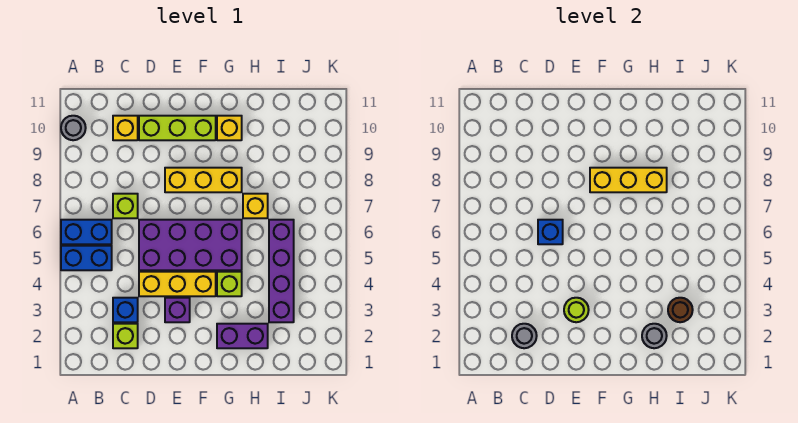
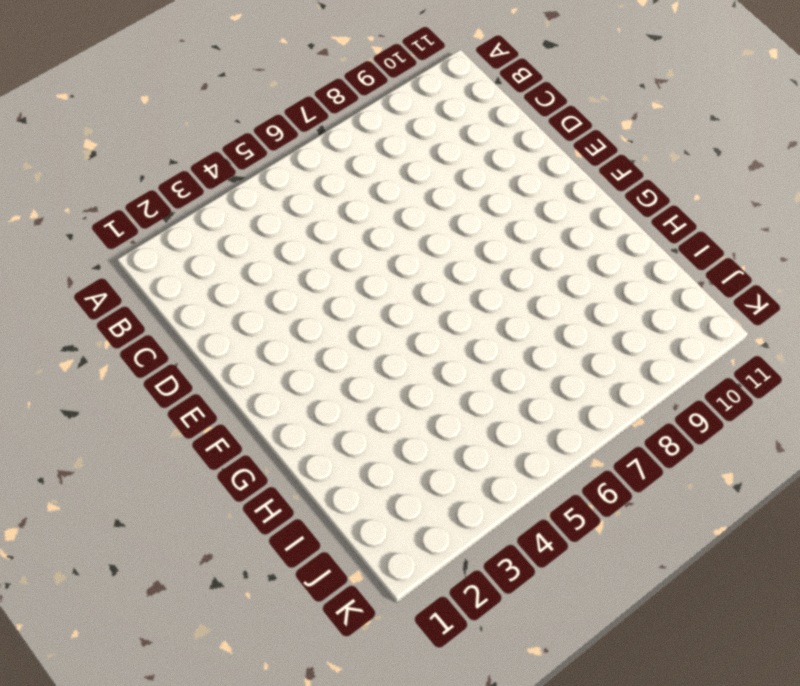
none -> blue 1x2 brick [61,246,112,270]
none -> blue 1x2 brick [61,220,112,244]
none -> grey 1x1 round brick [61,116,86,140]

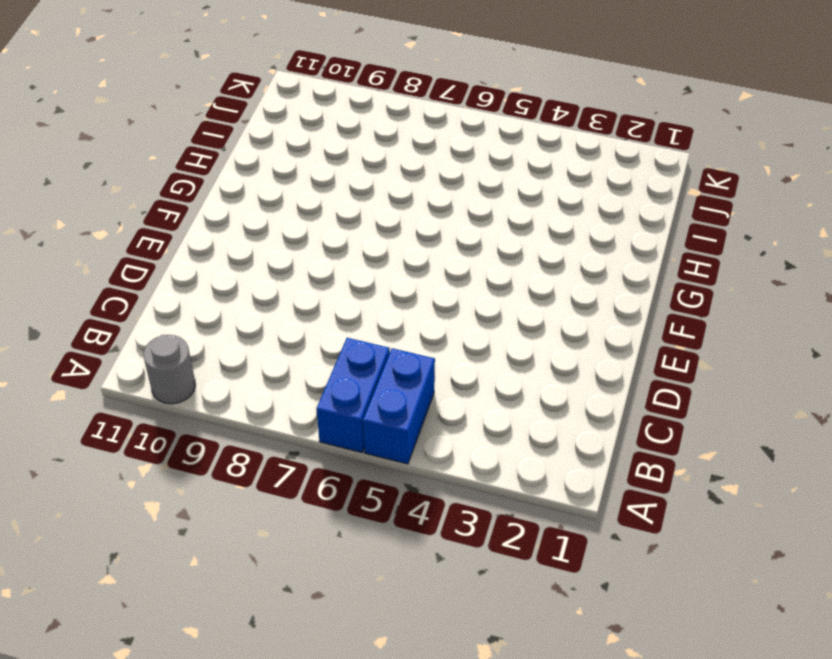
none -> lime 1x1 brick [113,324,138,348]
none -> blue 1x1 brick [113,298,138,322]
none -> lime 1x1 brick [113,194,138,218]

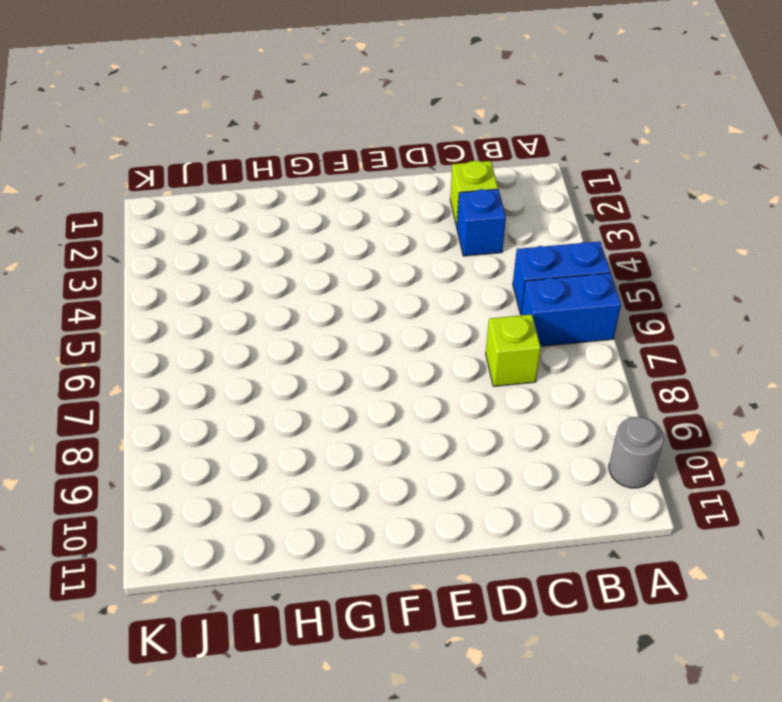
none -> yellow 1x1 brick [113,116,138,140]
none -> yellow 1x3 brick [139,272,216,296]
none -> purple 2x4 brick [139,220,242,270]

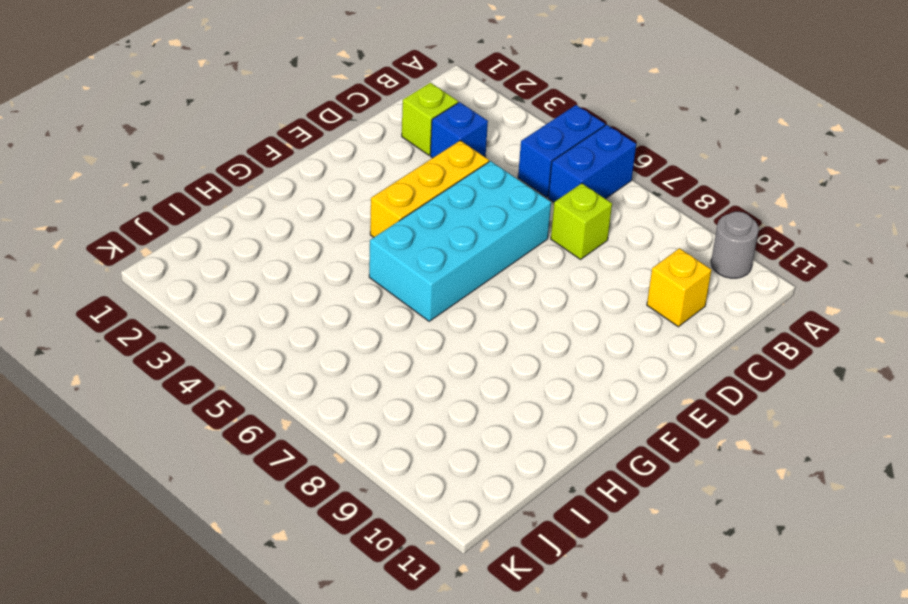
cyan 2x4 brick [369,161,551,321] -> purple 2x4 brick [139,220,242,270]
none -> lime 1x3 brick [139,116,216,140]
none -> purple 1x1 brick [165,298,190,322]
none -> yellow 1x3 brick [165,168,242,192]

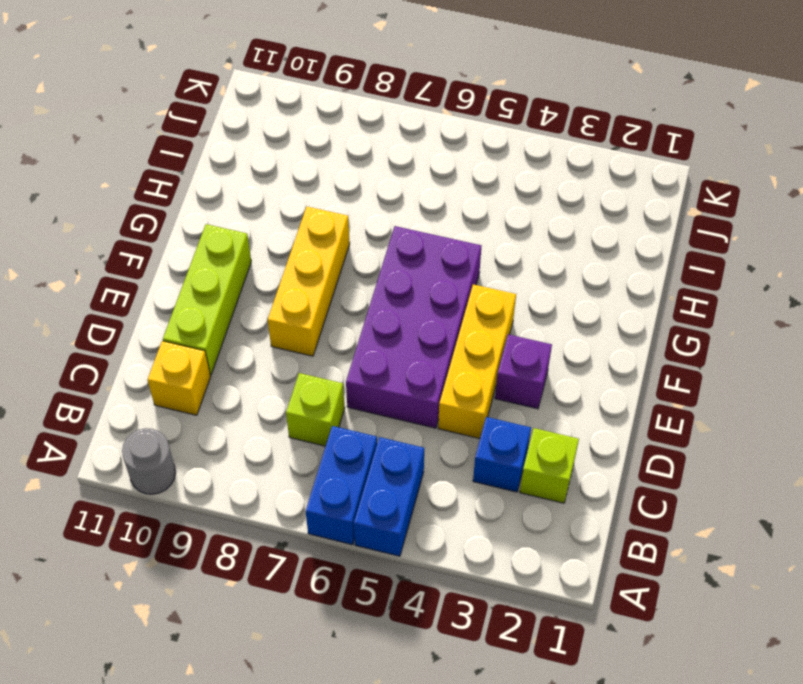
none -> purple 1x2 brick [217,324,268,348]
none -> lime 1x1 brick [217,272,242,296]
none -> yellow 1x1 brick [217,116,242,140]

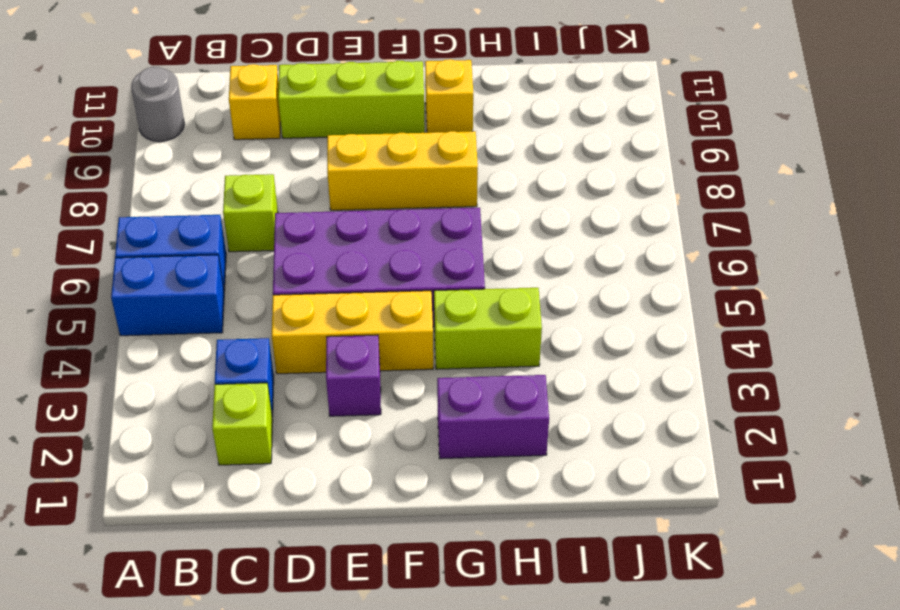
lime 1x2 brick [434,288,542,369] -> lime 1x1 brick [217,272,242,296]
none -> yellow 1x1 brick [243,194,268,218]
none -> purple 1x4 brick [269,220,294,322]
none -> grey 1x1 round brick [512,324,537,348]

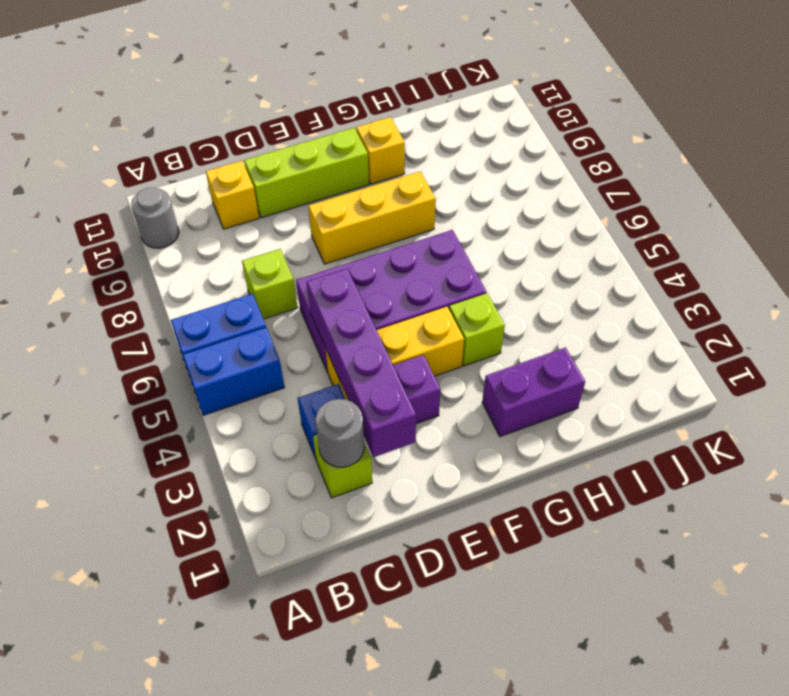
purple 1x4 brick [307,269,416,457] -> purple 1x4 brick moved to [269,220,294,322]
none -> yellow 1x1 brick [243,194,268,218]
none -> blue 1x1 brick [538,220,563,244]
none -> lime 1x1 round brick [564,298,589,322]

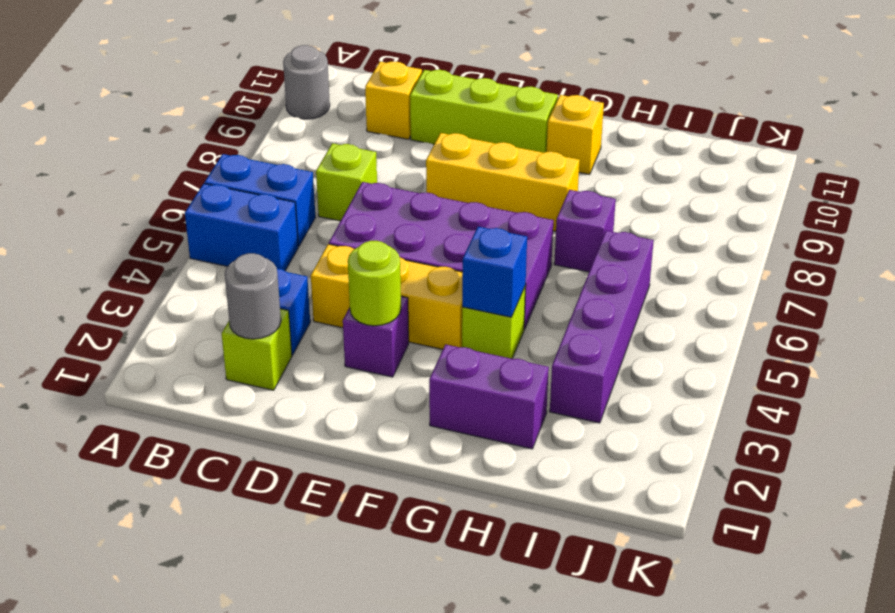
blue 1x1 brick [462,227,527,317] -> blue 1x1 brick moved to [538,220,563,244]
purple 1x1 brick [554,190,616,272] -> yellow 1x1 brick [243,194,268,218]
none -> yellow 1x3 brick [590,168,667,192]
none -> grey 1x1 round brick [642,324,667,348]
none -> brown 1x1 round brick [668,298,693,322]

